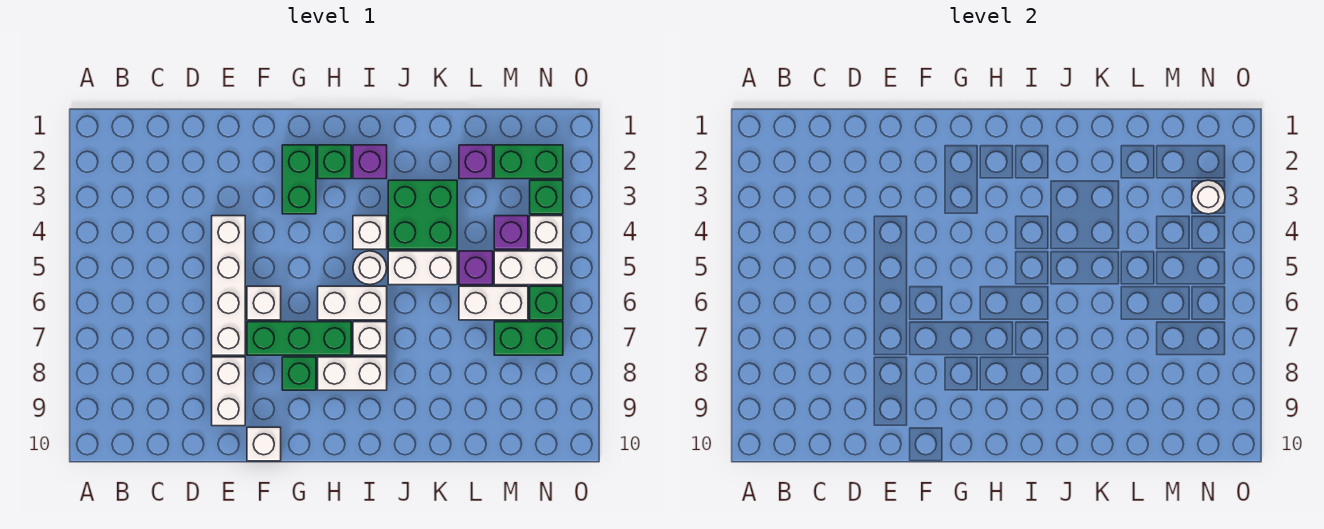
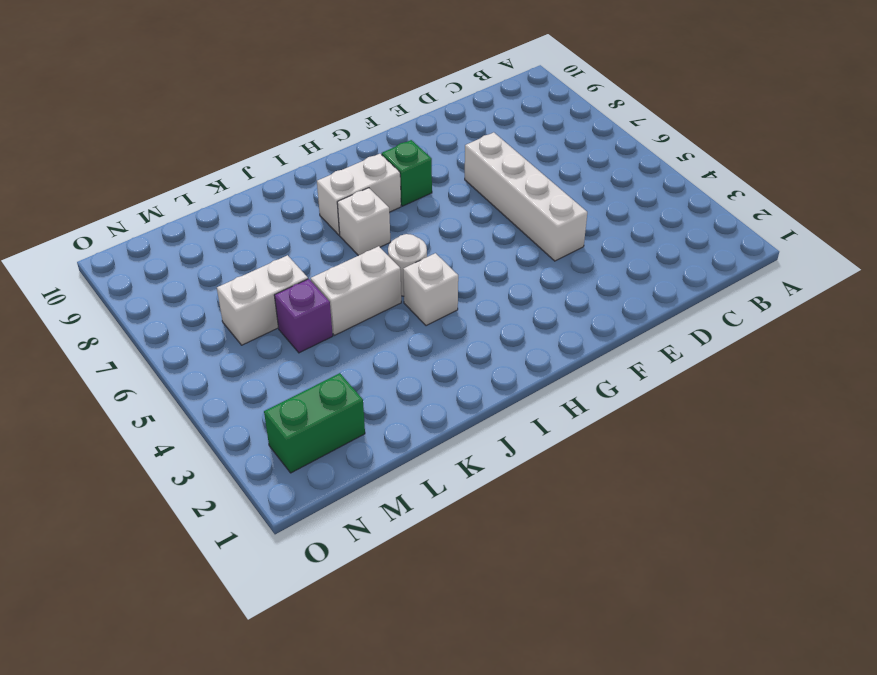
none -> white 1x2 brick [212,357,245,426]
none -> white 1x1 brick [247,286,281,320]
none -> green 1x3 brick [247,322,351,355]

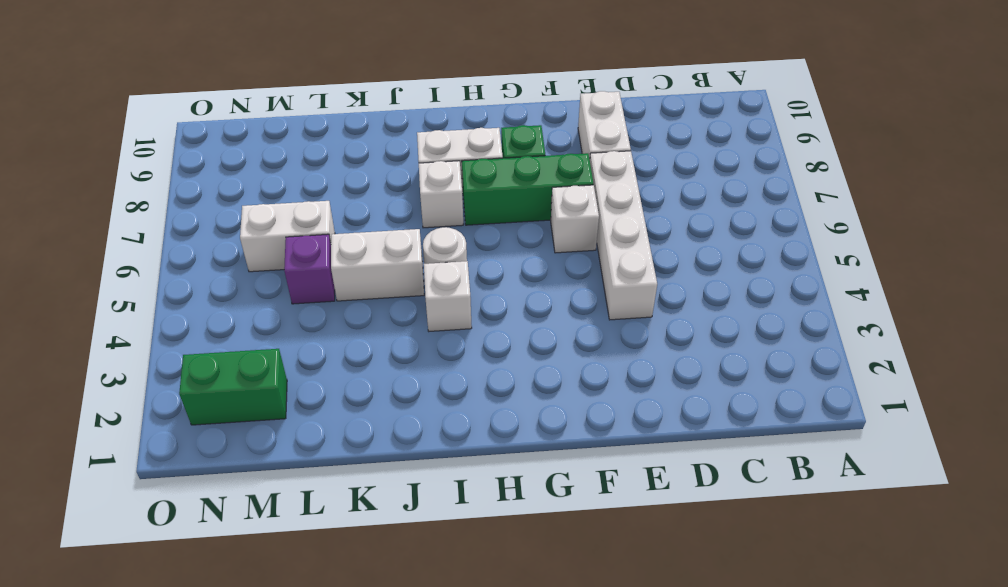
none -> white 1x1 brick [247,427,281,461]
none -> green 1x2 brick [282,145,316,214]
none -> green 1x1 brick [318,145,351,179]

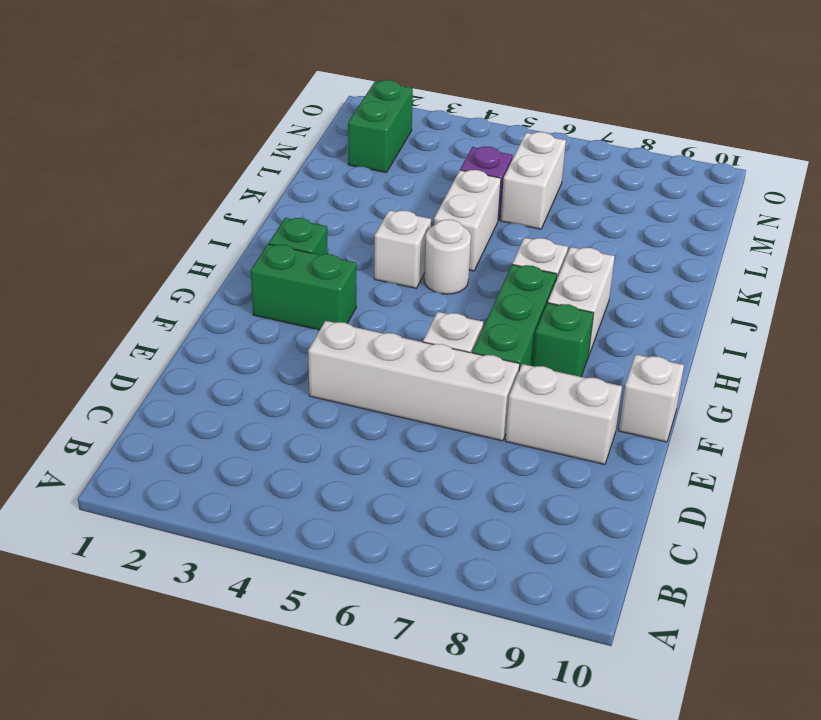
none -> white 1x2 brick [318,286,387,320]
none -> purple 1x1 brick [353,145,387,179]
none -> green 2x2 brick [388,180,457,249]

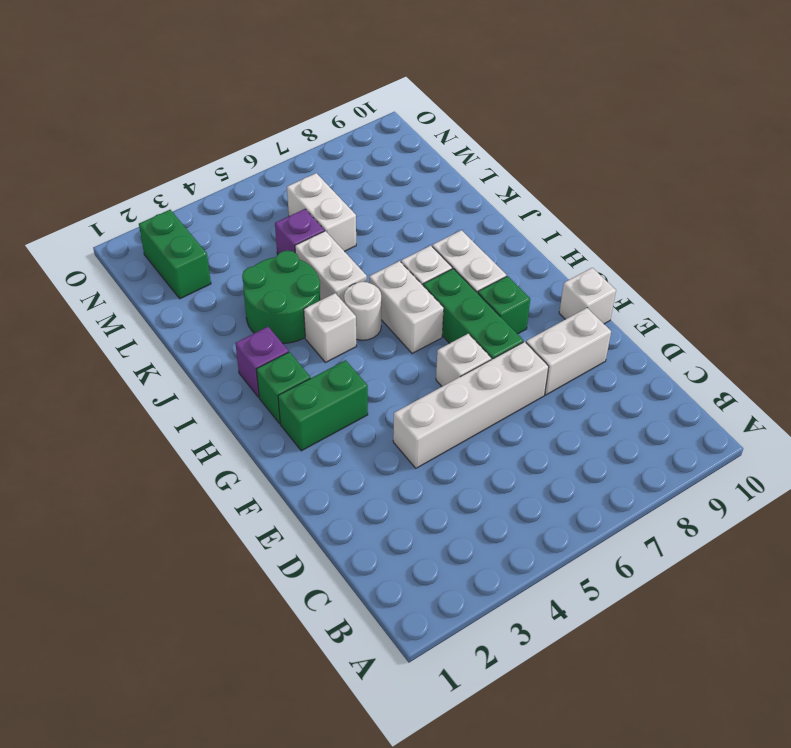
green 2x2 round brick [242,251,320,343] -> green 2x2 brick [388,180,457,249]
none -> purple 1x1 brick [459,145,493,179]
none -> purple 1x1 brick [494,216,528,249]
none -> white 1x2 brick [494,251,563,285]

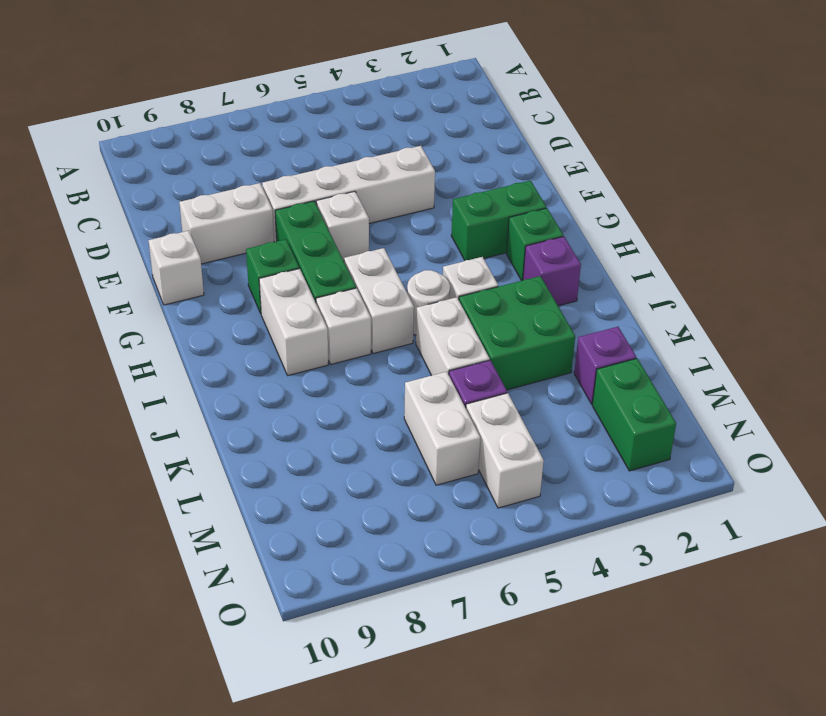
none -> purple 1x1 brick [494,216,528,249]
none -> green 1x2 brick [494,322,563,355]
none -> green 1x1 brick [530,180,563,214]

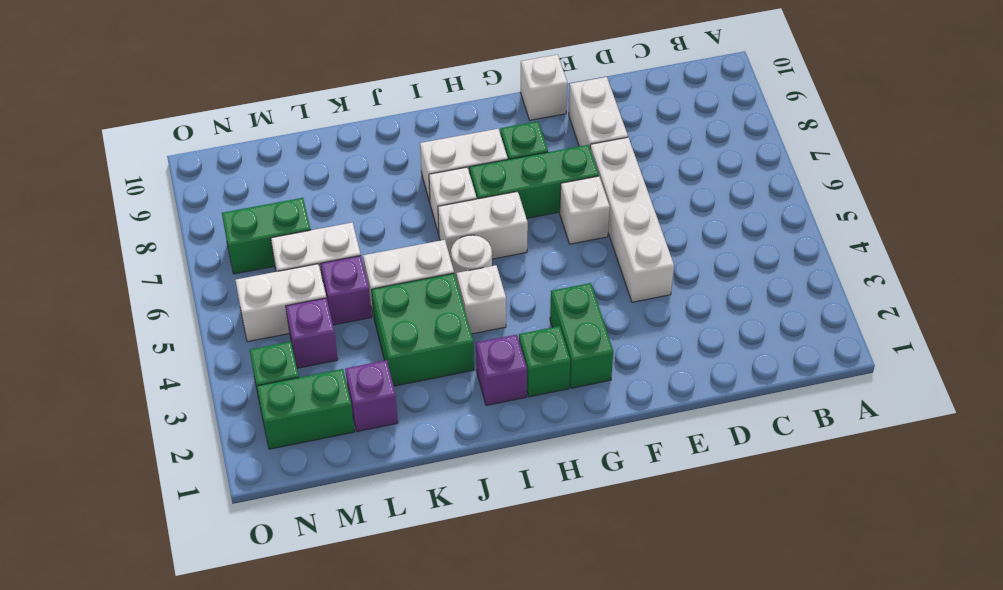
none -> white 1x1 brick [530,216,563,249]
none -> green 1x1 brick [530,286,563,320]
none -> white 1x1 round brick [1192,180,1225,214]

